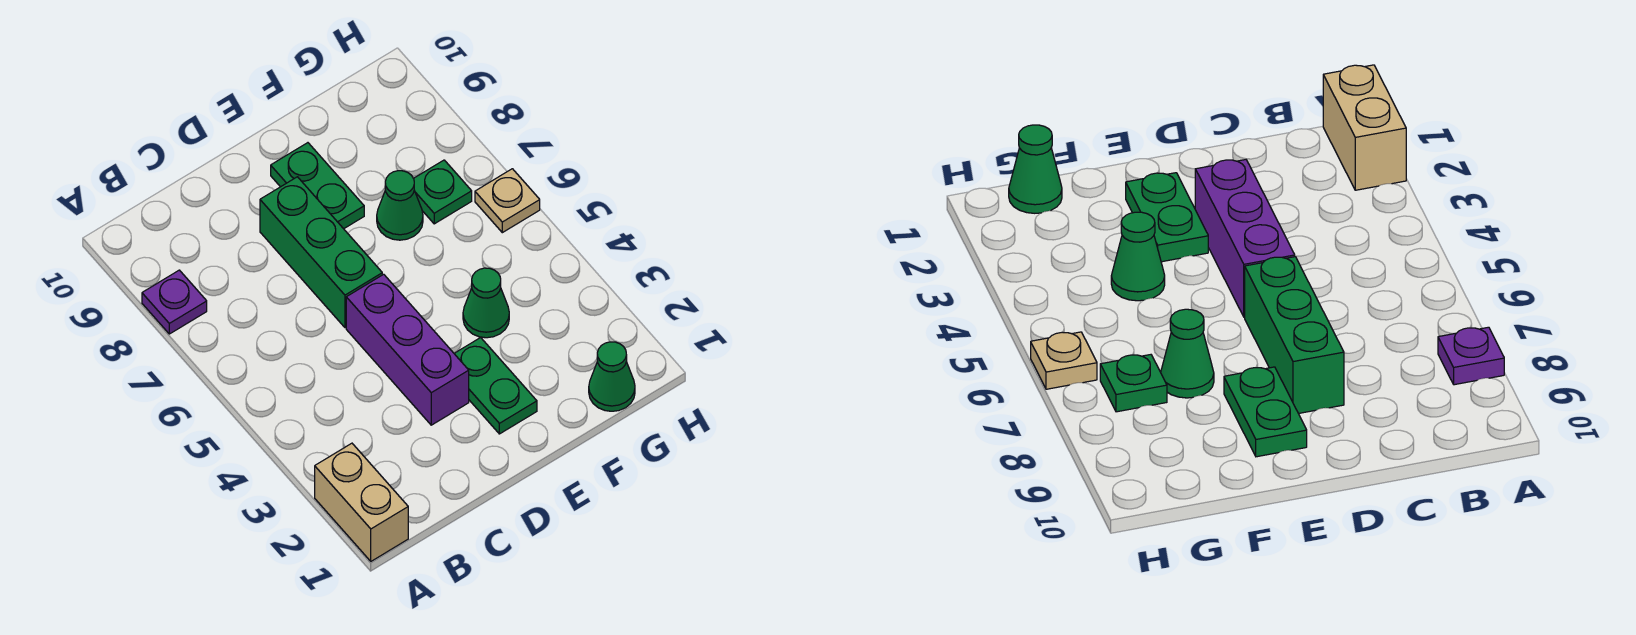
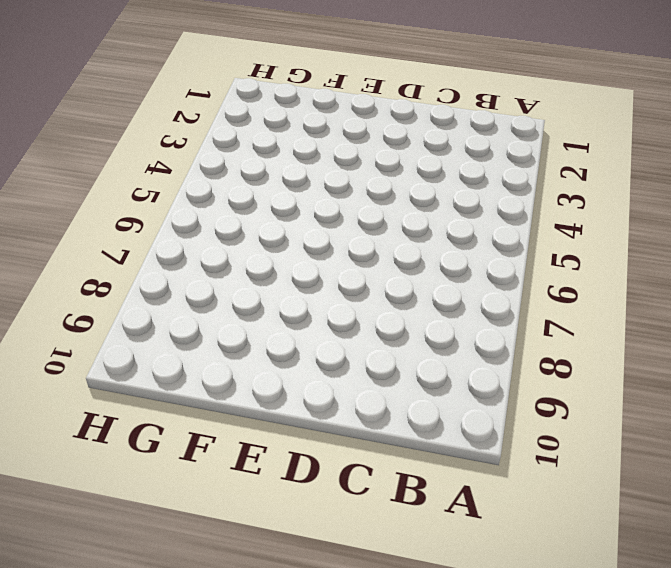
none -> tan 1x2 brick [315,443,408,561]
none -> purple 1x1 plate [142,270,207,334]

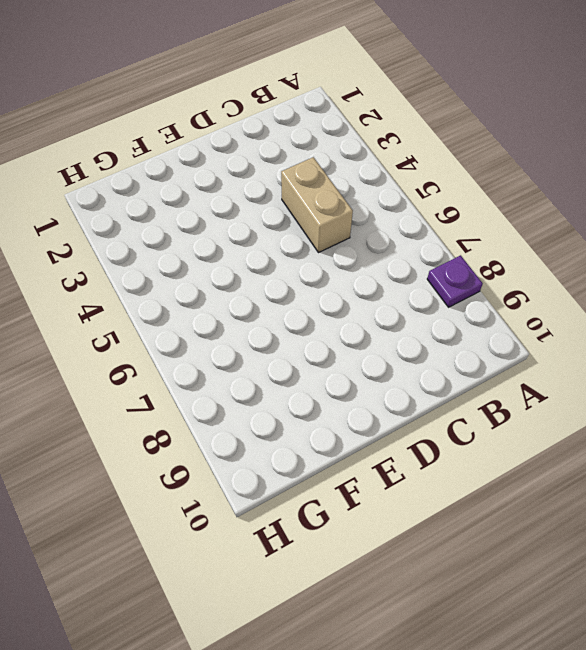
tan 1x2 brick [281,157,353,252] -> tan 1x2 brick moved to [315,443,408,561]
none -> purple 1x3 brick [346,274,469,425]
none -> green 1x3 brick [260,177,382,328]

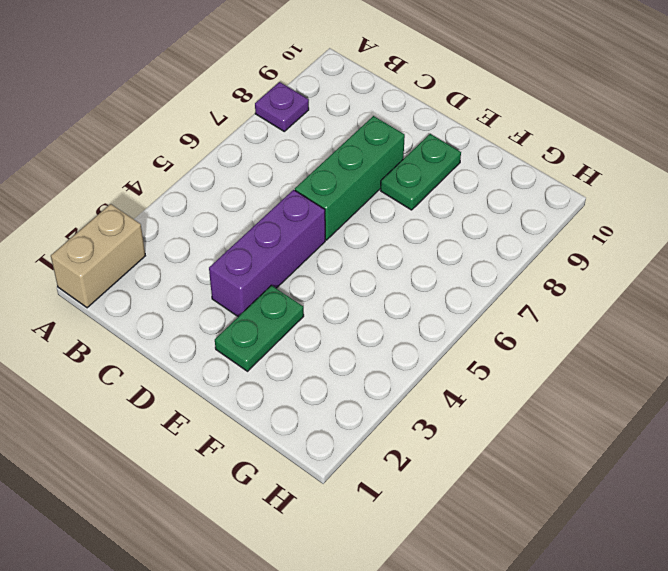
none -> green 1x1 cone [463,268,509,338]
none -> green 1x1 cone [377,171,423,240]

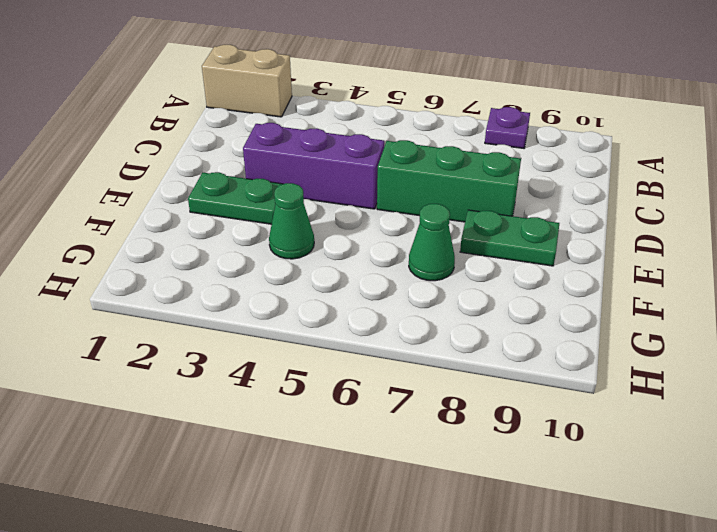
none -> green 1x1 cone [589,342,635,411]
none -> green 1x1 plate [414,160,472,224]

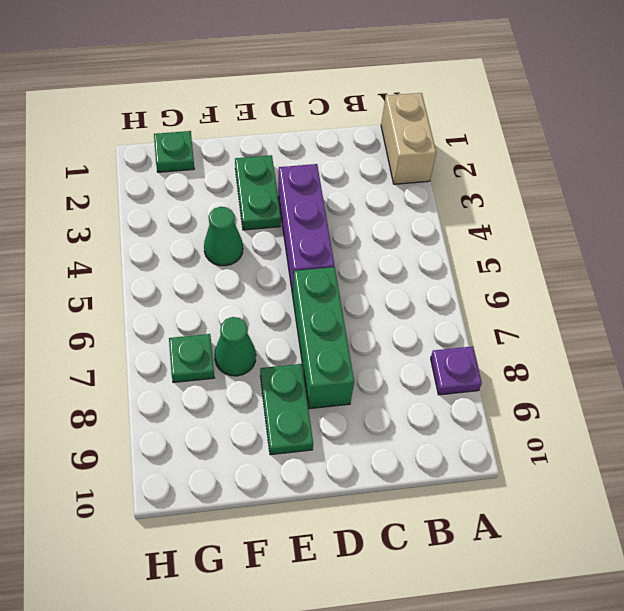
green 1x1 plate [154,131,194,172] -> green 1x1 cone [589,342,635,411]
none -> tan 1x1 plate [475,169,540,233]

